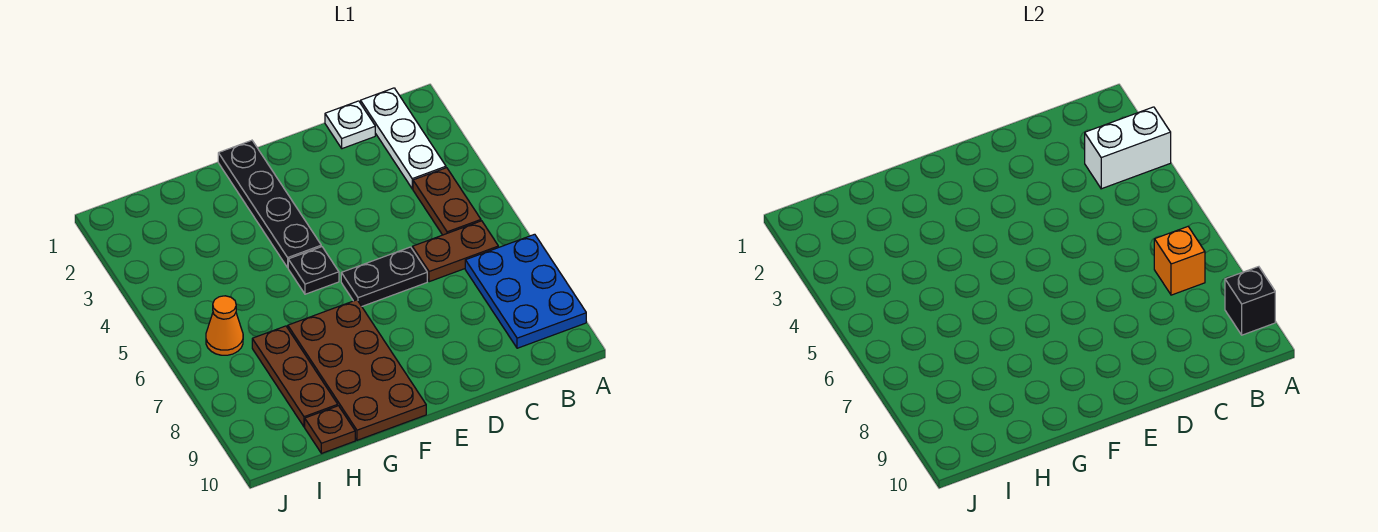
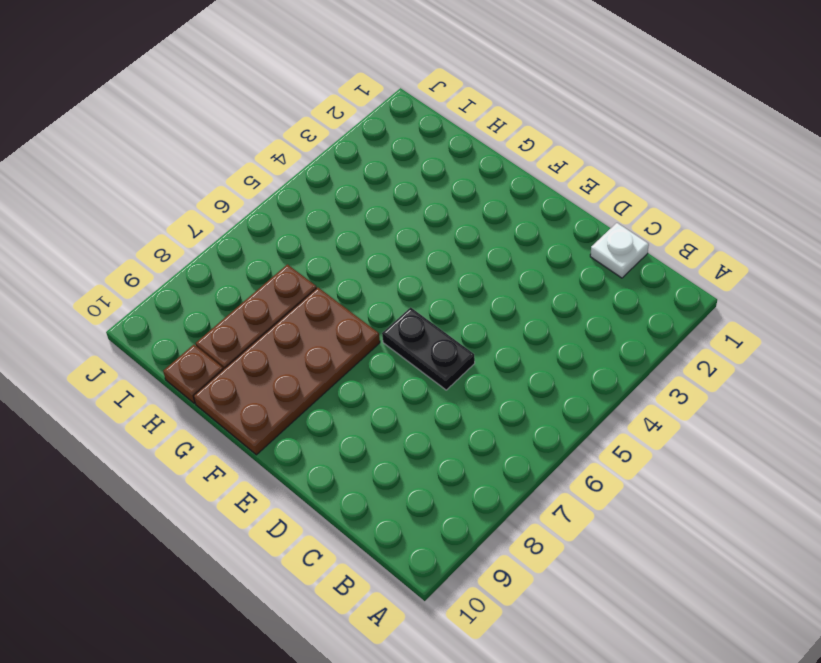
none -> blue 2x3 plate [465,234,586,348]
none -> white 1x3 plate [361,88,446,189]
none -> brown 1x2 plate [413,168,481,235]

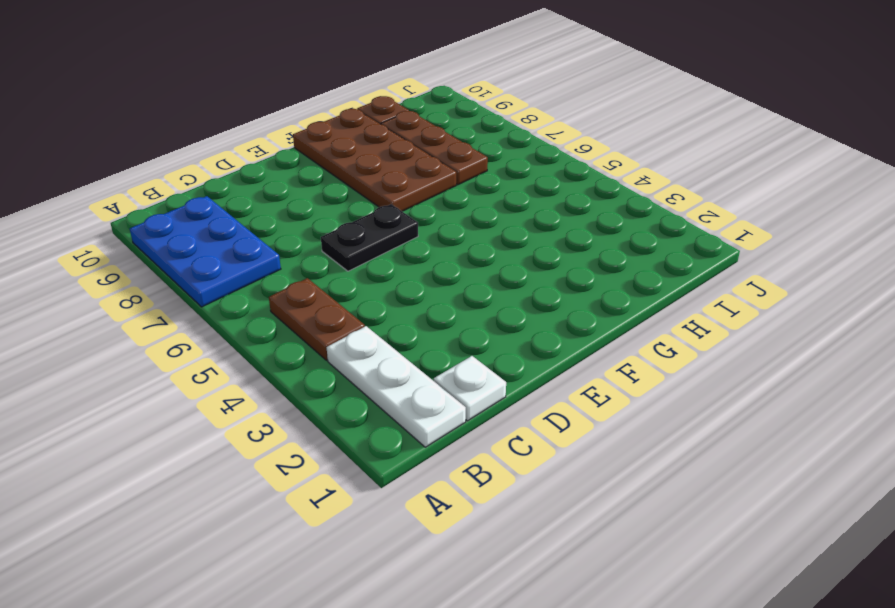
none -> brown 1x2 plate [412,221,498,282]
none -> black 1x4 plate [218,140,321,267]
none -> black 1x1 plate [288,247,339,294]

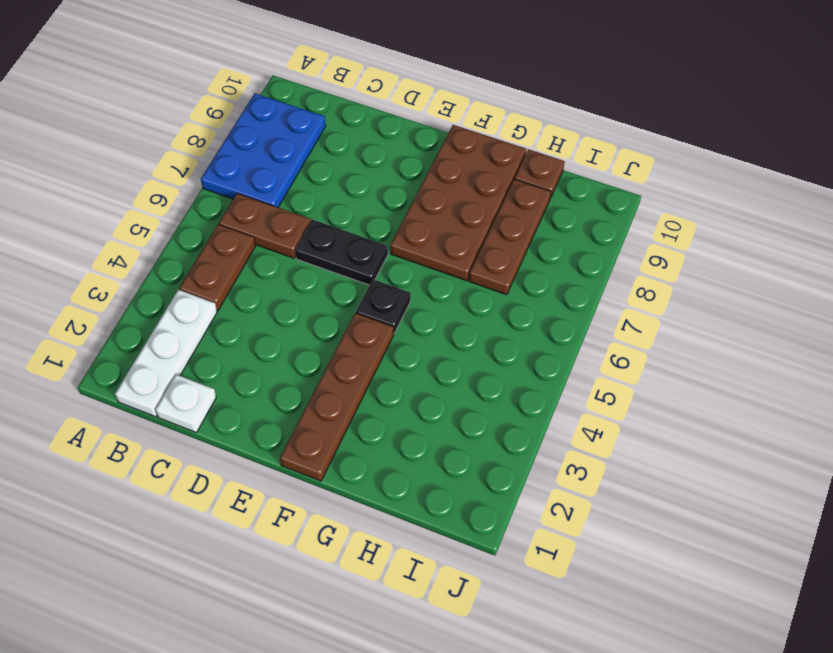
brown 1x4 plate [280,313,394,481] -> black 1x4 plate [218,140,321,267]
none -> orange 1x1 cone [206,296,243,355]
none -> white 1x2 brick [1085,107,1171,189]
none -> black 1x1 brick [1225,267,1275,335]

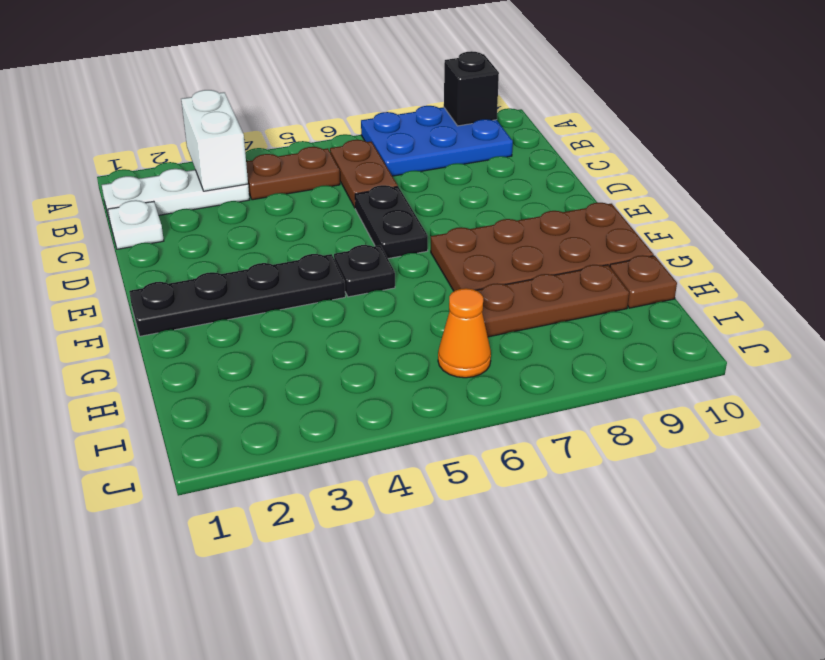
none -> orange 1x1 brick [1154,227,1205,295]

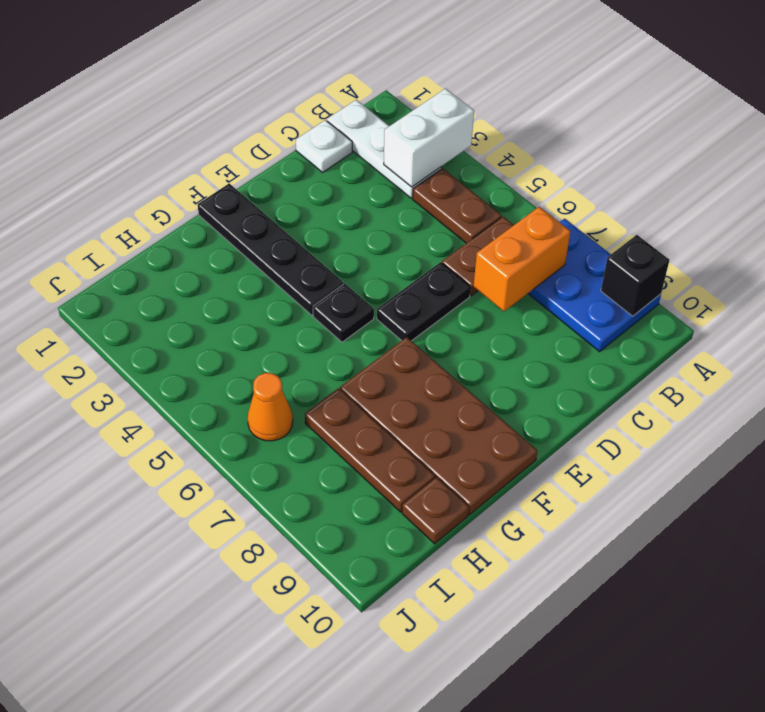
orange 1x2 brick [474,207,570,311] -> orange 1x1 brick [1154,227,1205,295]

